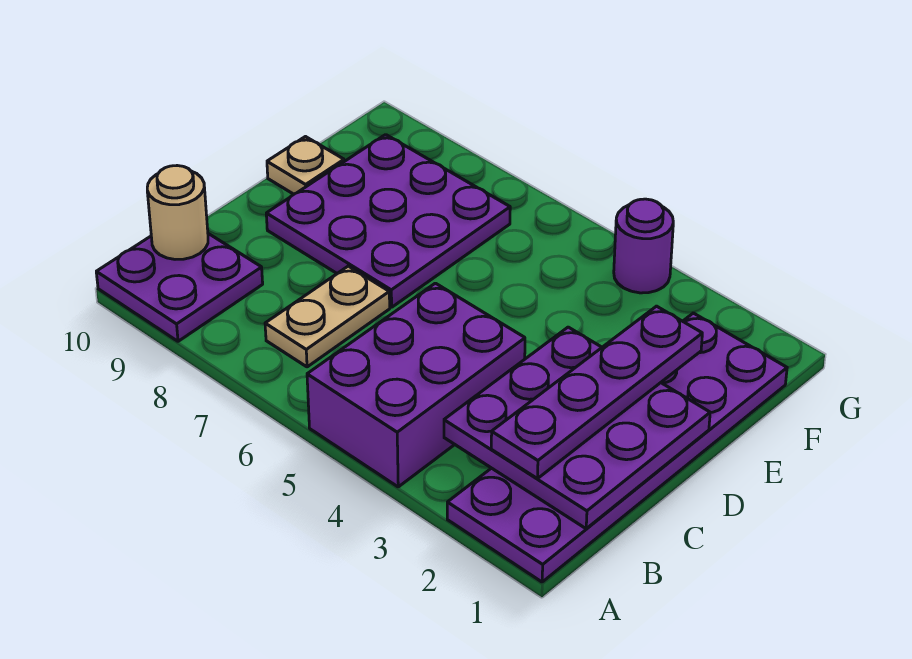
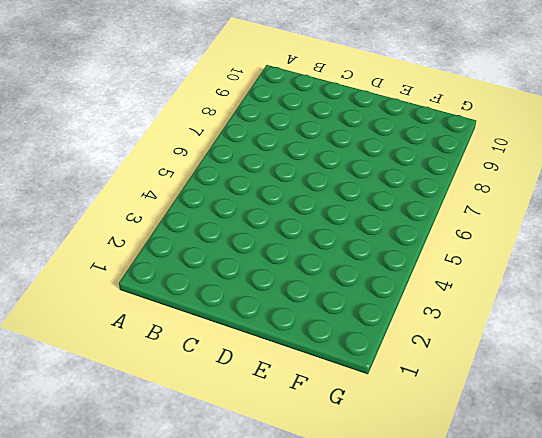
none -> purple 2x6 plate [447,313,787,582]
none -> purple 2x3 brick [307,283,525,487]

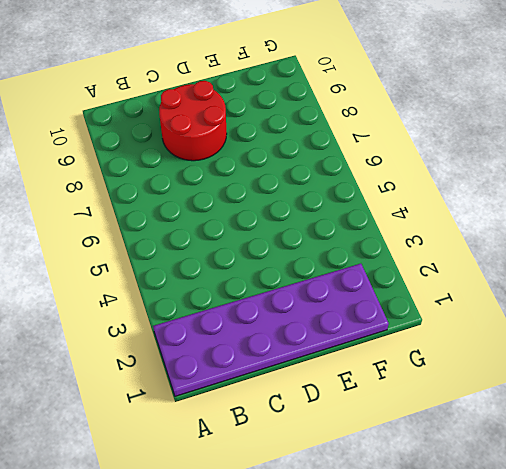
red 2x2 round brick [159,81,227,161] -> purple 3x3 plate [266,135,510,307]
none -> purple 2x3 brick [307,283,525,487]
none -> purple 2x2 plate [96,234,263,341]

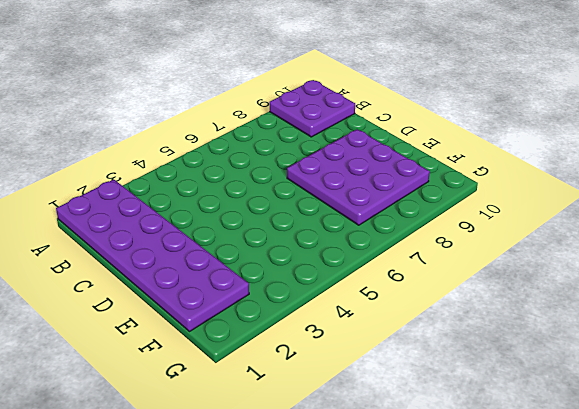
none -> purple 2x3 brick [307,283,525,487]
none -> tan 1x2 plate [265,266,390,367]

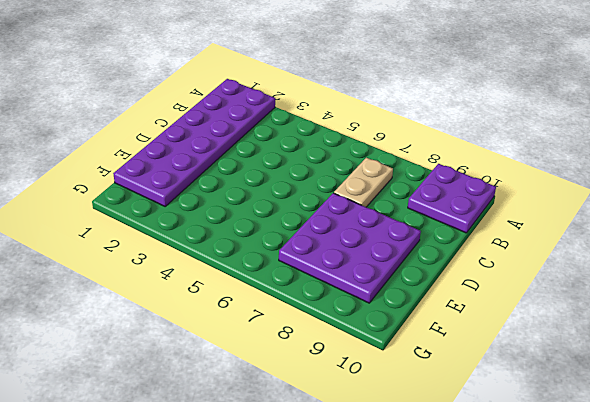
none -> purple 2x3 brick [307,283,525,487]
none -> tan 1x1 plate [267,137,344,194]

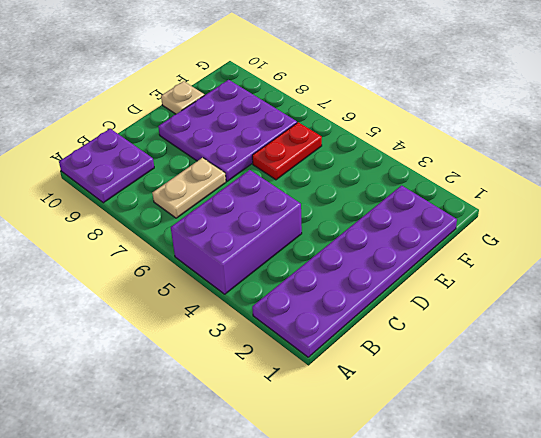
red 1x2 plate [252,122,322,180] -> none
none -> purple 1x1 round brick [614,199,673,293]
none -> purple 3x3 plate [444,327,710,529]

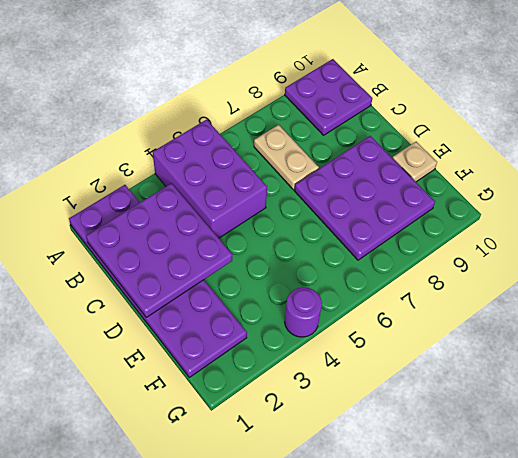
none -> tan 1x1 round brick [147,166,208,259]
none -> purple 1x4 plate [491,306,702,479]

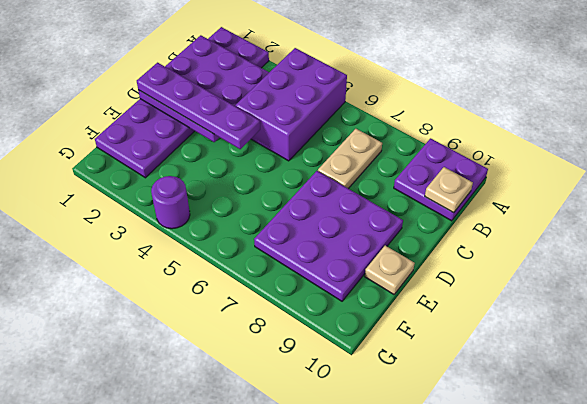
tan 1x1 plate [425,167,473,213] -> tan 1x1 round brick [147,166,208,259]
purple 1x4 plate [137,63,260,149] -> purple 1x4 plate turned to [491,306,702,479]

